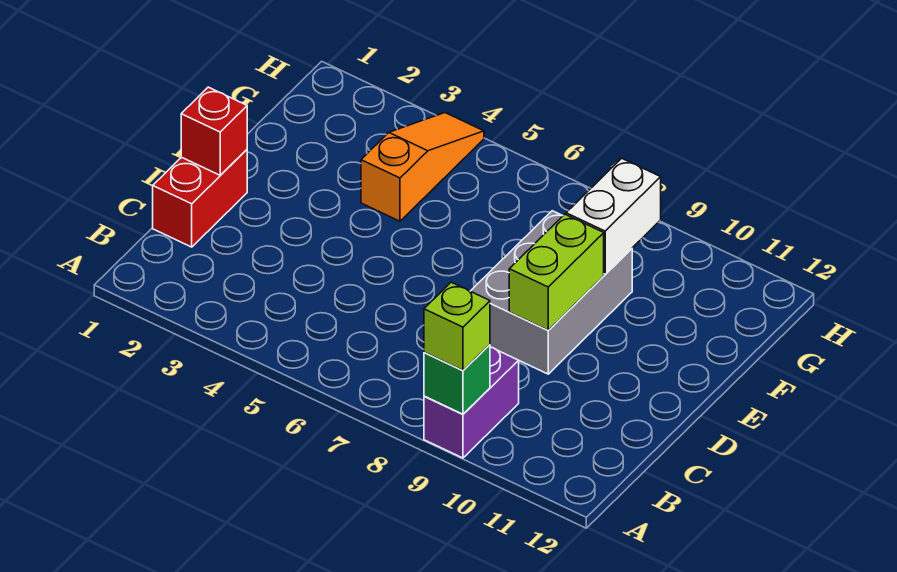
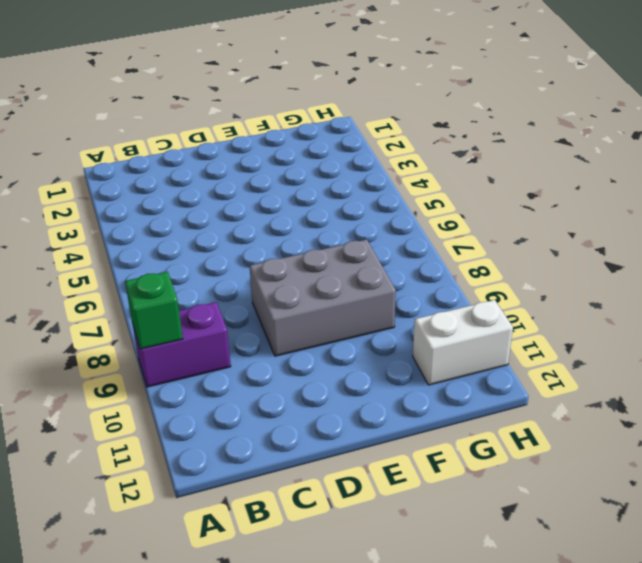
white 1x2 brick [413,300,513,385] -> white 1x2 brick moved to [566,158,661,274]
none -> red 1x2 brick [153,150,247,247]
none -> orange 1x3 slope [361,113,484,221]

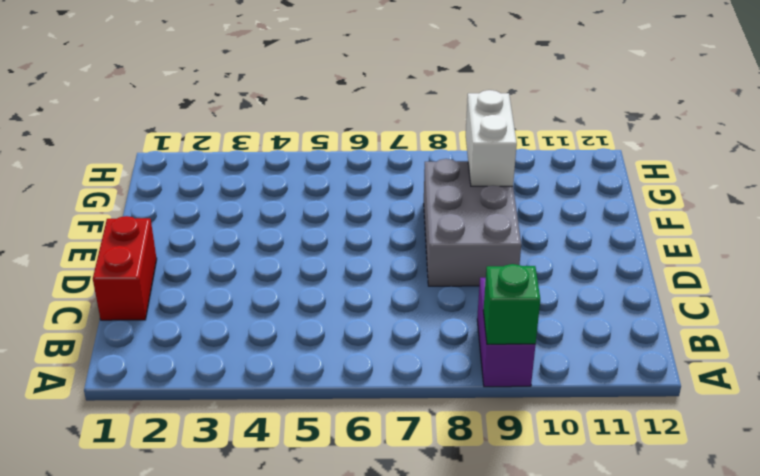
none -> orange 1x3 slope [361,113,484,221]
none -> red 1x1 brick [181,87,247,175]

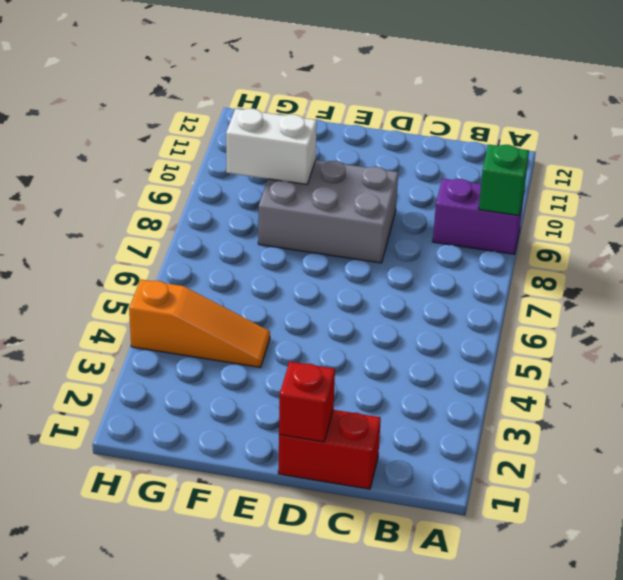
orange 1x3 slope [129,280,270,367] -> orange 1x3 slope turned to [361,113,484,221]
none -> lime 1x2 brick [509,214,604,330]
none -> lime 1x1 brick [424,282,490,371]

